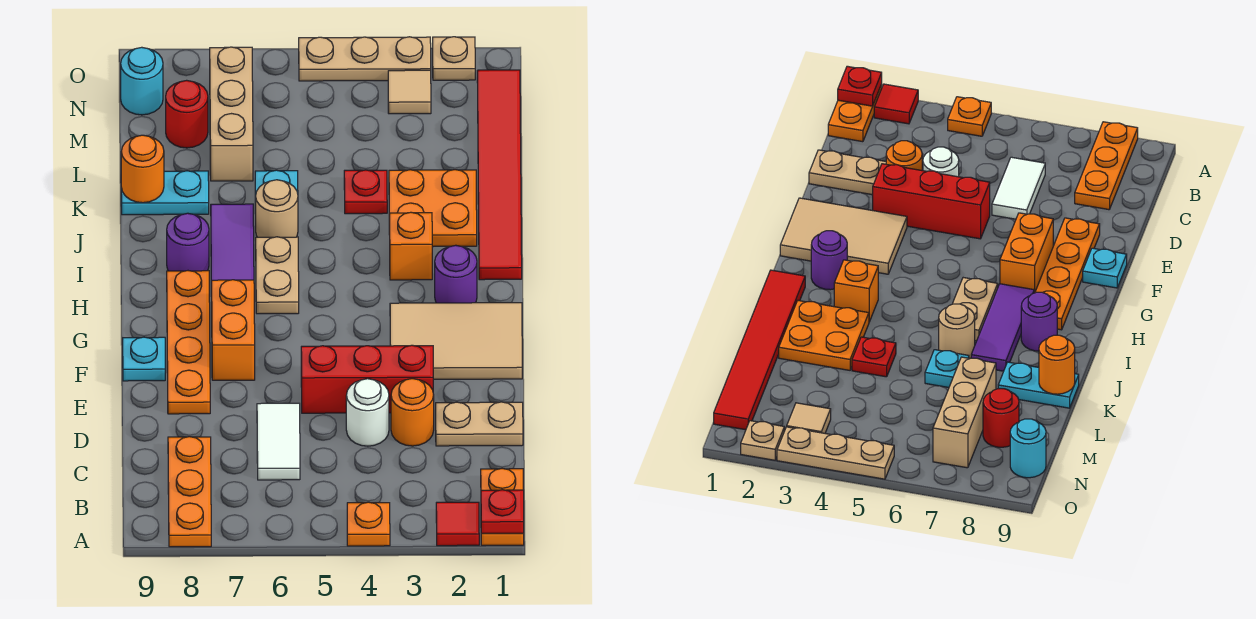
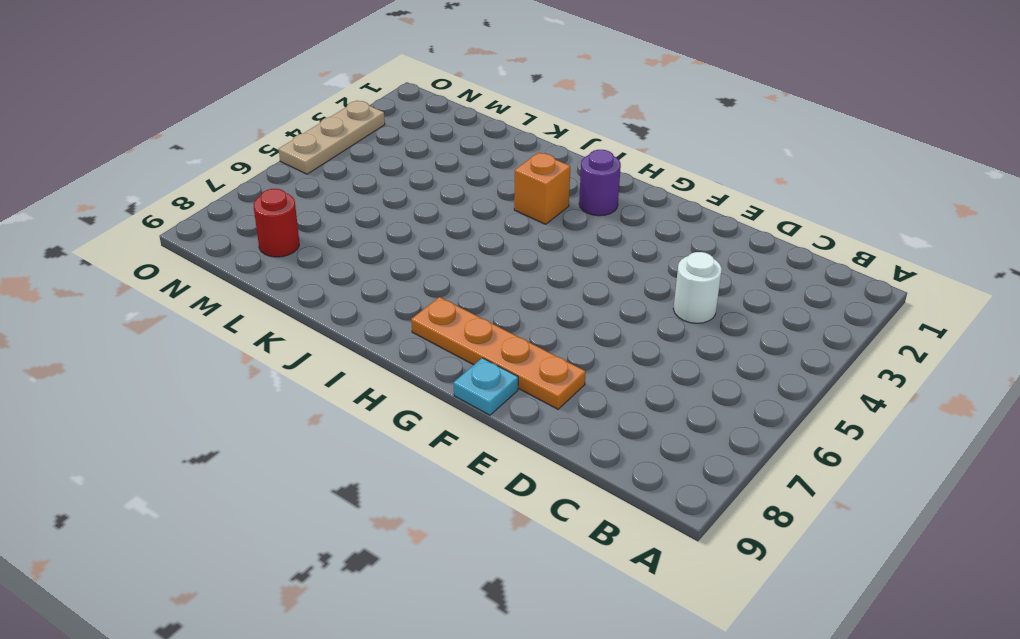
none -> orange 1x2 plate [481,468,524,545]
none -> red 1x1 tile [436,502,479,546]
none -> orange 1x1 plate [347,502,390,546]
none -> orange 1x3 plate [168,437,211,547]

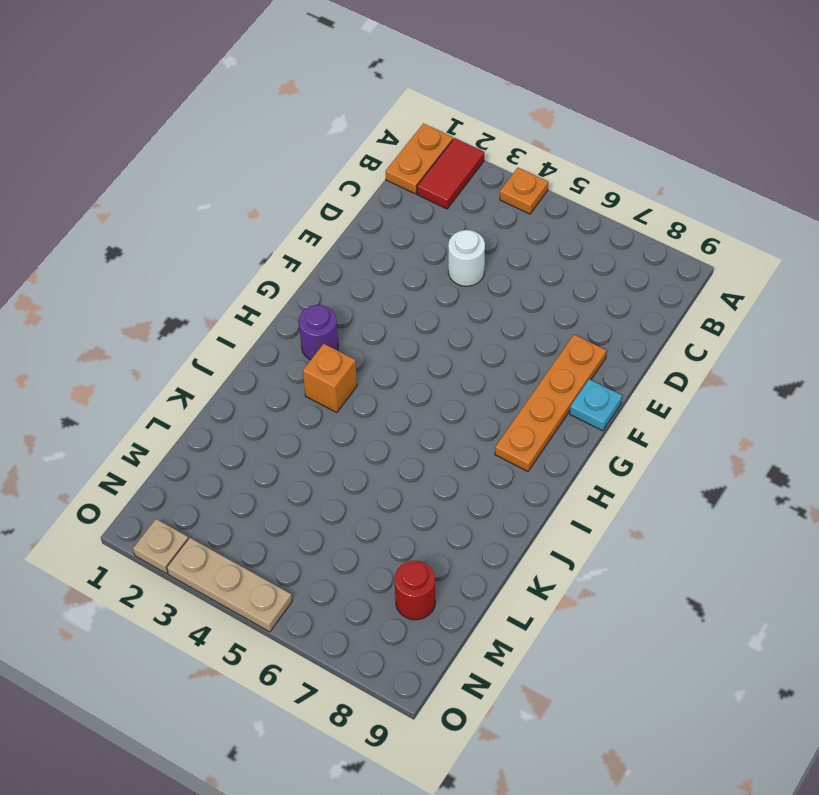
red 1x2 tile [417,138,484,209] -> red 1x1 tile [436,502,479,546]
none -> orange 1x3 plate [168,437,211,547]
none -> white 1x2 tile [257,403,300,480]
none -> tan 1x2 plate [436,402,523,446]
none -> orange 1x1 round brick [391,379,434,446]

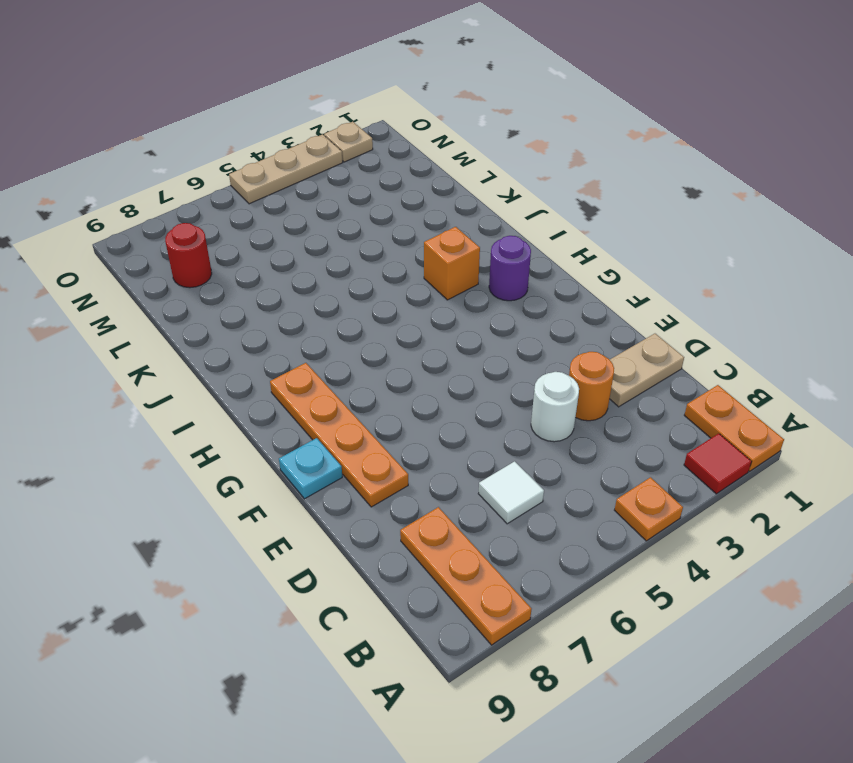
white 1x1 tile [478,461,544,524] -> white 1x2 tile [257,403,300,480]
none -> red 1x3 brick [301,345,433,413]
none -> tan 2x3 tile [390,303,522,379]
none -> orange 1x2 brick [211,280,255,380]
none -> tan 1x2 plate [256,237,299,314]

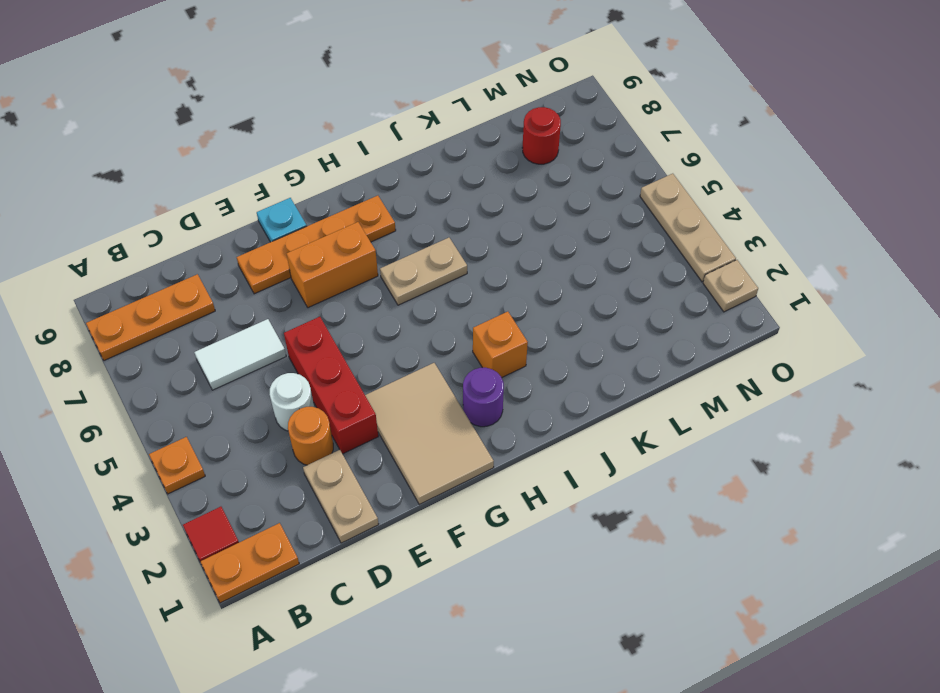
none -> purple 1x3 tile [211,204,254,296]
none -> red 1x6 tile [477,70,522,280]
none -> purple 1x1 round brick [167,213,209,271]
none -> orange 2x2 plate [389,170,477,247]

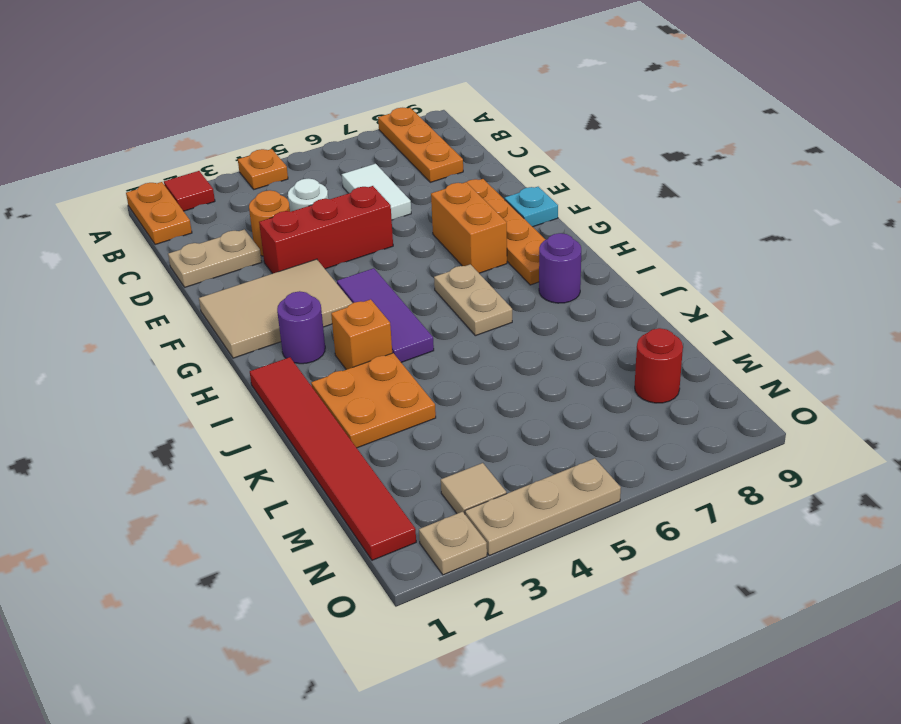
purple 1x3 tile [337,268,434,362] -> purple 1x3 tile moved to [211,204,254,296]
none -> tan 1x1 round brick [255,180,298,237]
none -> red 1x1 plate [344,170,387,214]
none -> cyan 1x1 plate [255,170,298,214]
none -> cyan 1x2 plate [121,171,209,215]

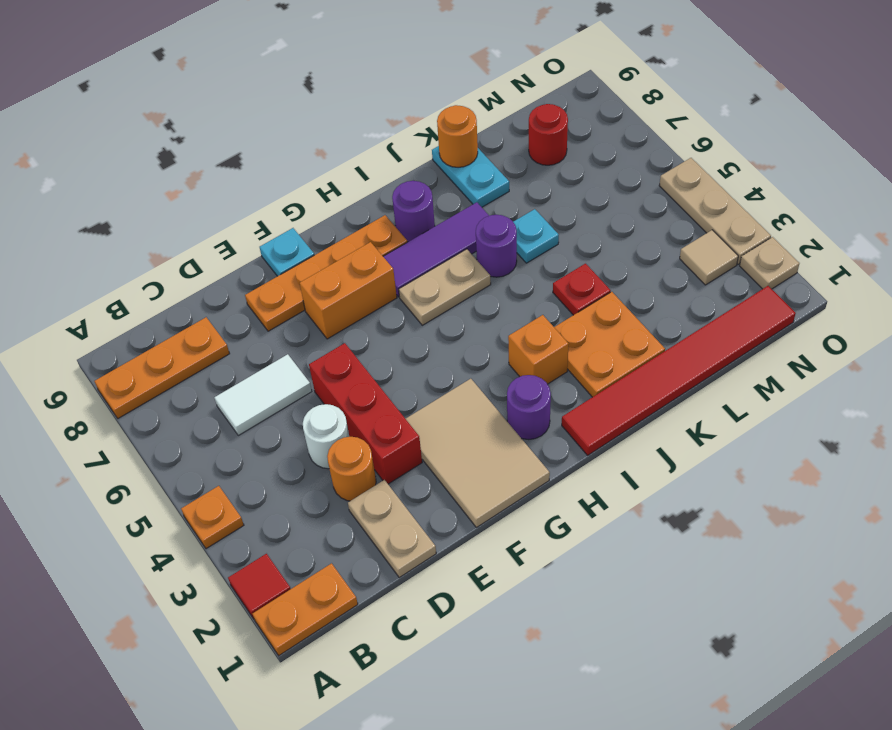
purple 1x1 round brick [476,215,517,277] -> tan 1x1 round brick [255,180,298,237]
none -> tan 1x3 brick [210,47,253,181]
none -> cyan 1x1 round brick [121,47,163,115]
none -> red 1x1 plate [481,490,524,533]

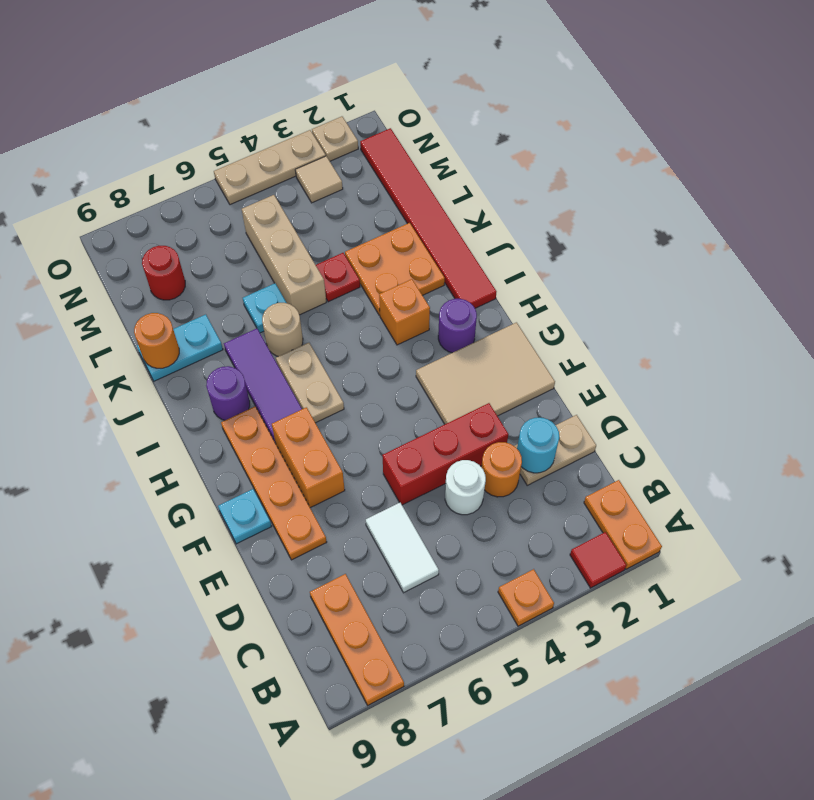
cyan 1x1 round brick [517,418,559,473] -> cyan 1x1 round brick moved to [121,47,163,115]
tan 1x3 brick [242,195,326,315] -> tan 1x3 brick moved to [210,47,253,181]
none -> red 1x1 plate [481,490,524,533]

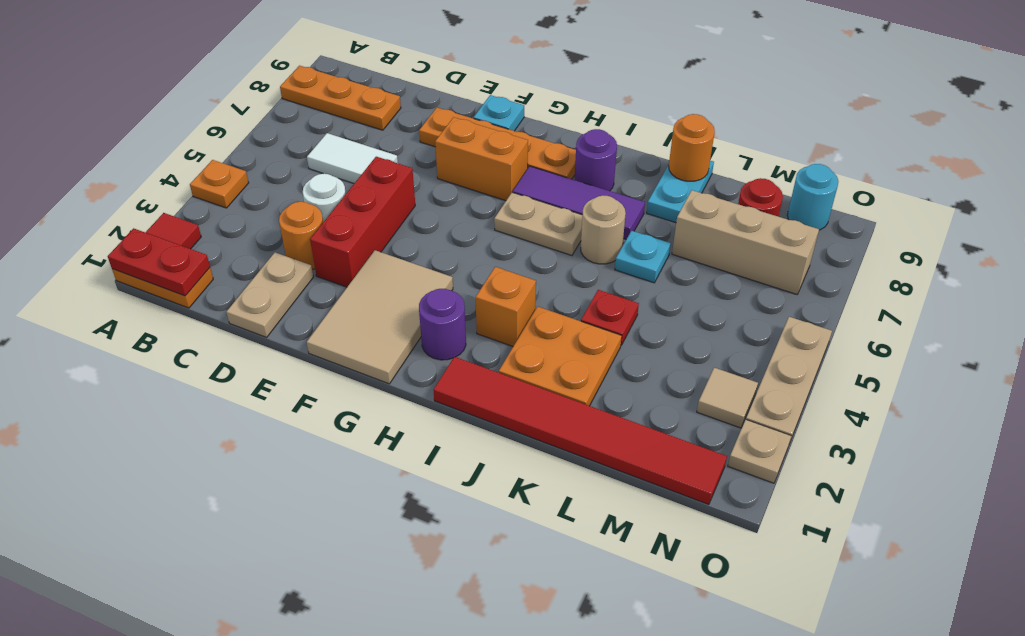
red 1x2 plate [108,228,210,296] -> red 1x1 plate [481,490,524,533]

